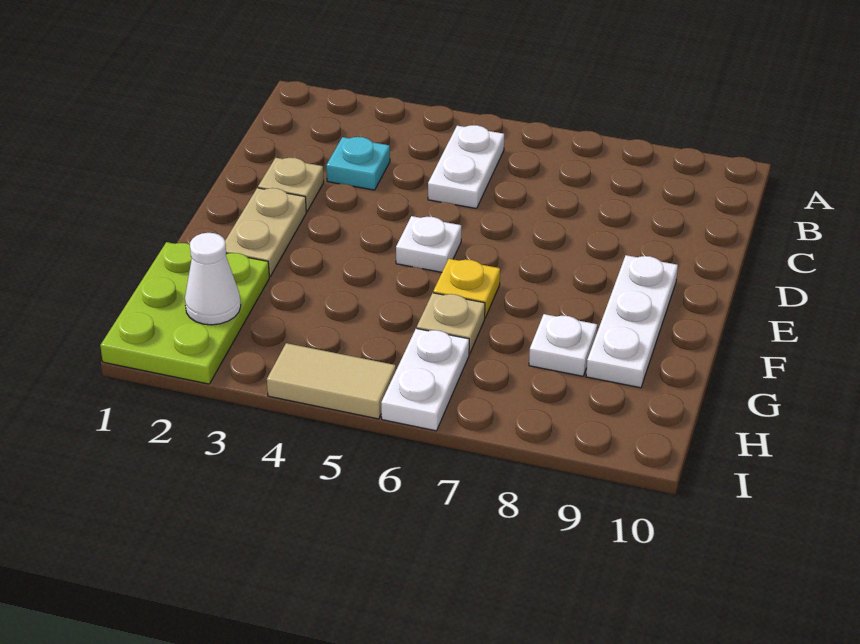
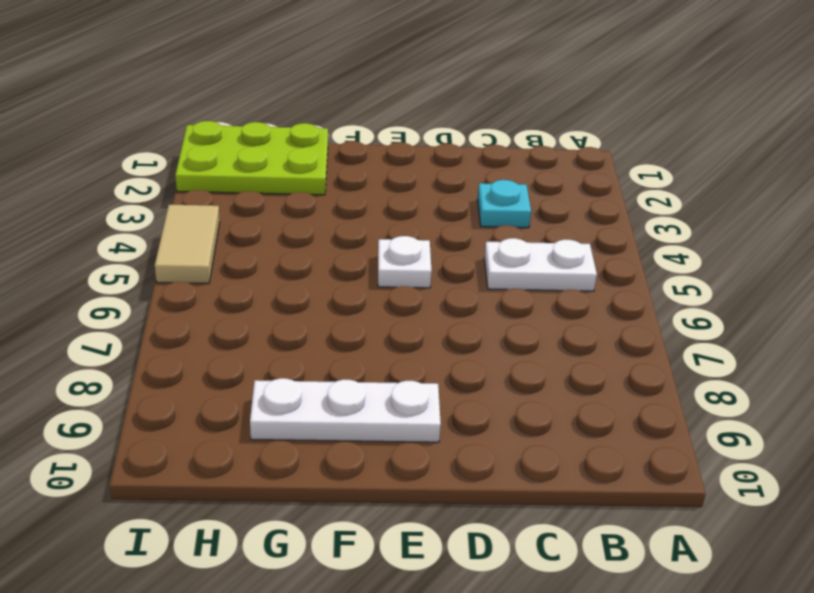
none -> tan 1x1 plate [258,158,324,212]
none -> tan 1x2 plate [225,188,306,277]
none -> yellow 1x1 plate [433,259,500,318]

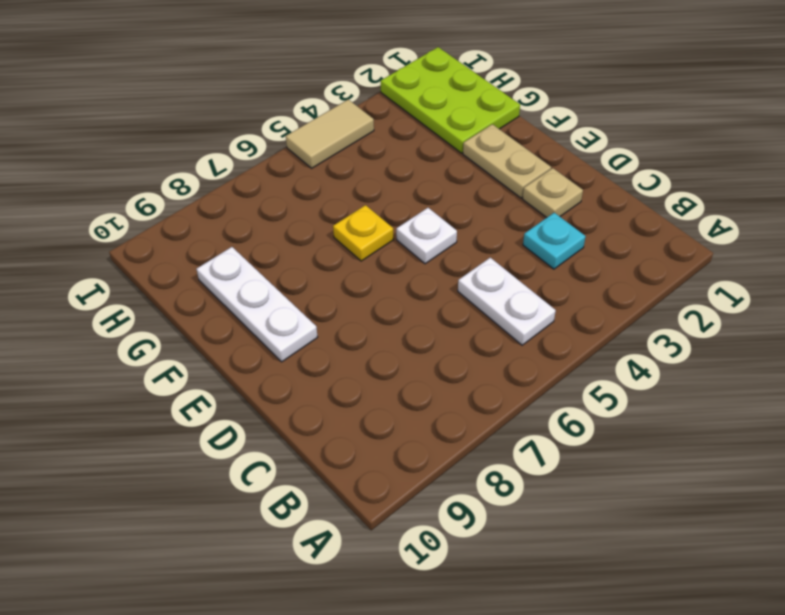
none -> tan 1x1 plate [417,293,485,354]
none -> white 1x1 plate [529,314,597,376]
none -> white 1x2 plate [381,328,469,431]

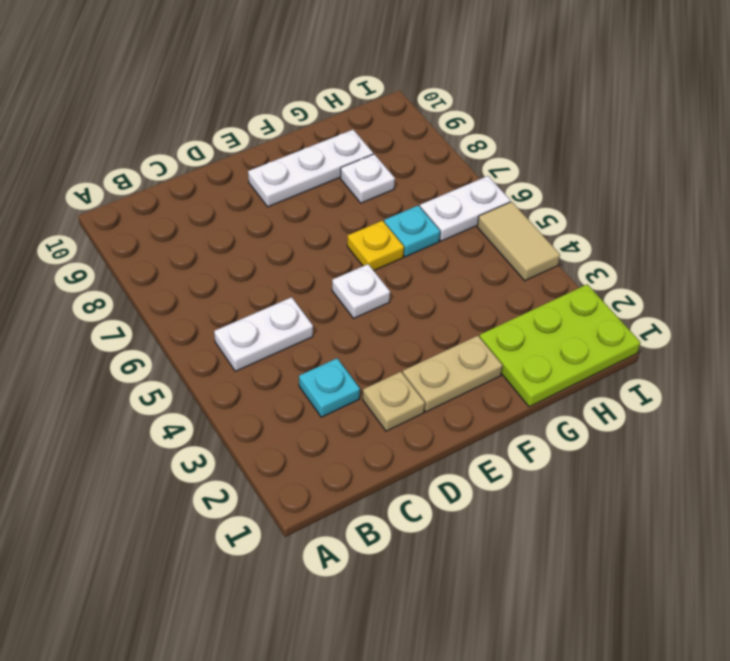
cyan 1x1 plate [384,205,440,257] -> tan 1x1 plate [417,293,485,354]
none -> white 1x1 cone [185,233,241,325]

